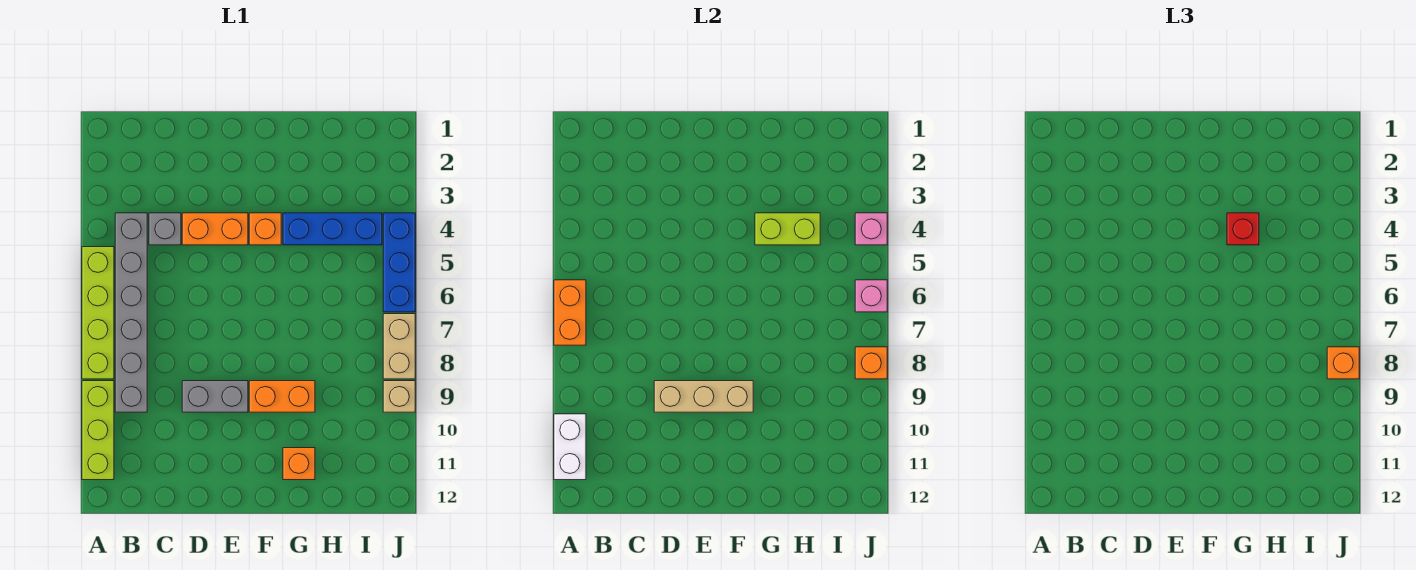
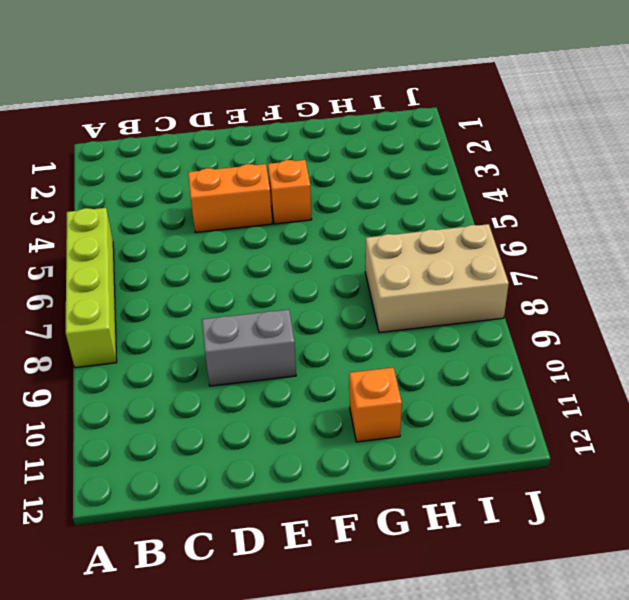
tan 2x3 brick [365,224,509,333] -> tan 1x2 brick [383,314,415,379]
none -> lime 1x3 brick [82,381,114,480]
none -> grey 1x6 brick [115,213,147,412]
none -> grey 1x1 brick [149,213,181,245]

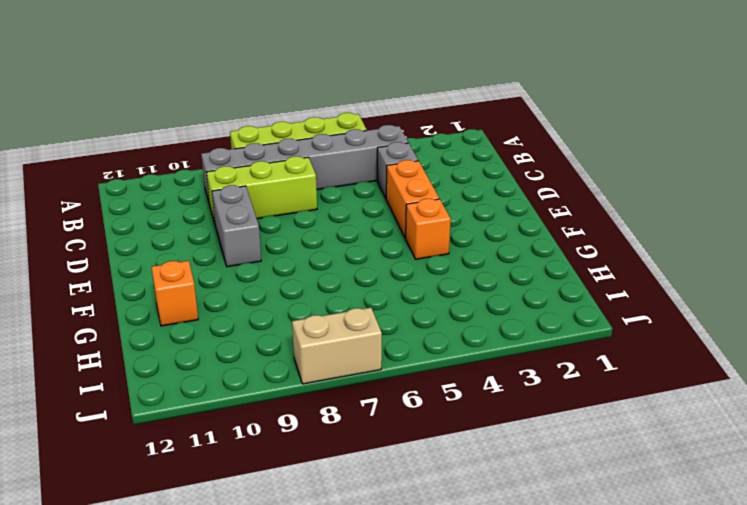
lime 1x3 brick [206,156,317,223] -> lime 1x3 brick moved to [82,381,114,480]
none -> orange 1x2 brick [249,381,315,412]
none -> blue 1x3 brick [283,213,382,245]
none -> blue 1x3 brick [383,213,415,312]

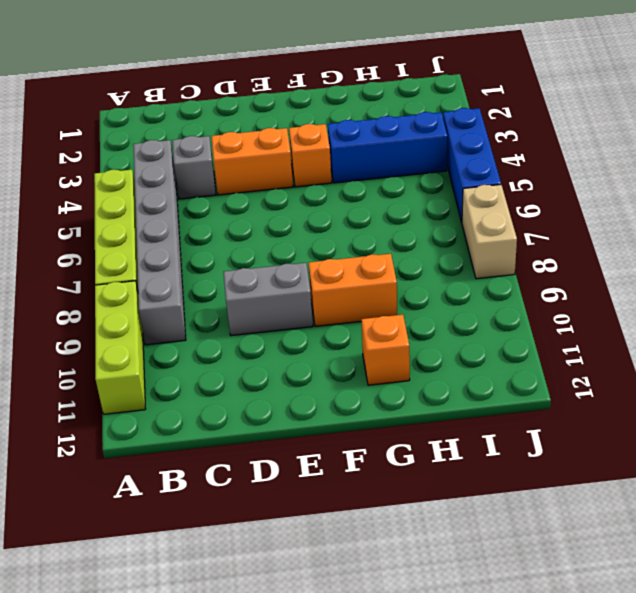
none -> tan 1x1 brick [383,381,415,412]
none -> orange 1x2 brick [554,280,586,345]
none -> white 1x2 brick [554,414,586,480]

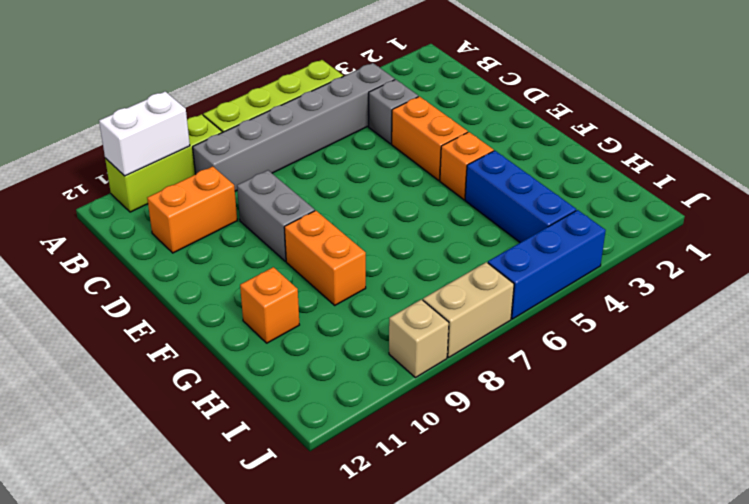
orange 1x2 brick [147,166,237,253] -> orange 1x2 brick moved to [554,280,586,345]
none -> tan 1x3 brick [654,381,753,412]
none -> lime 1x2 brick [755,213,820,245]
none -> pink 1x1 brick [855,213,887,245]

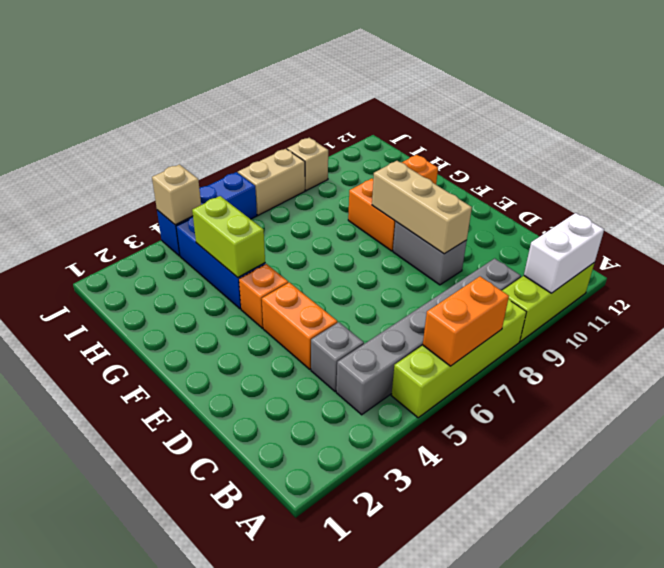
tan 1x1 brick [152,164,201,225] -> pink 1x1 brick [855,213,887,245]
none -> pink 1x1 brick [855,280,887,312]
none -> orange 1x1 brick [855,347,887,379]
none -> red 1x1 brick [1227,213,1259,245]

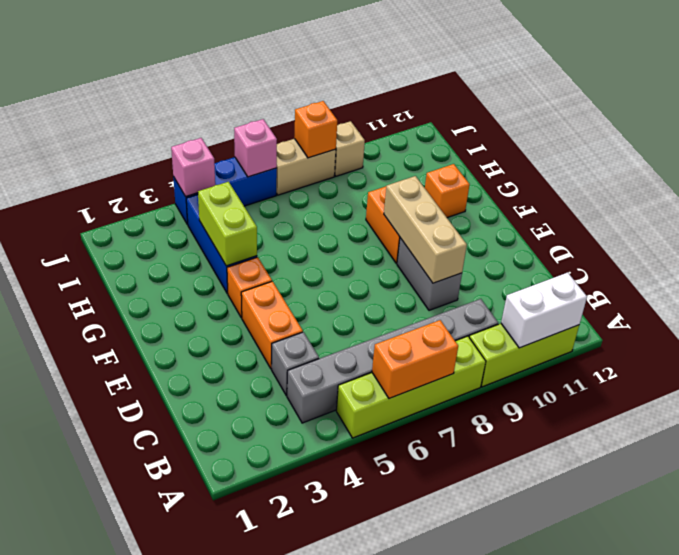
none -> red 1x1 brick [1227,213,1259,245]
none -> orange 1x1 brick [1327,347,1359,379]

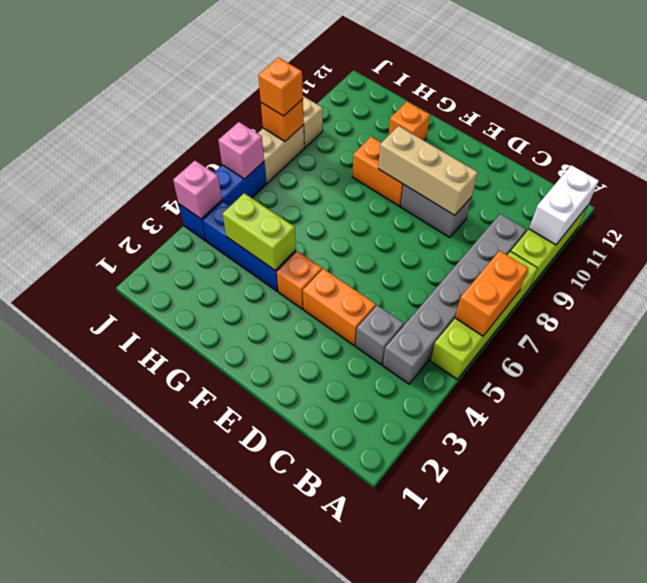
none -> red 1x1 brick [1227,213,1259,245]

